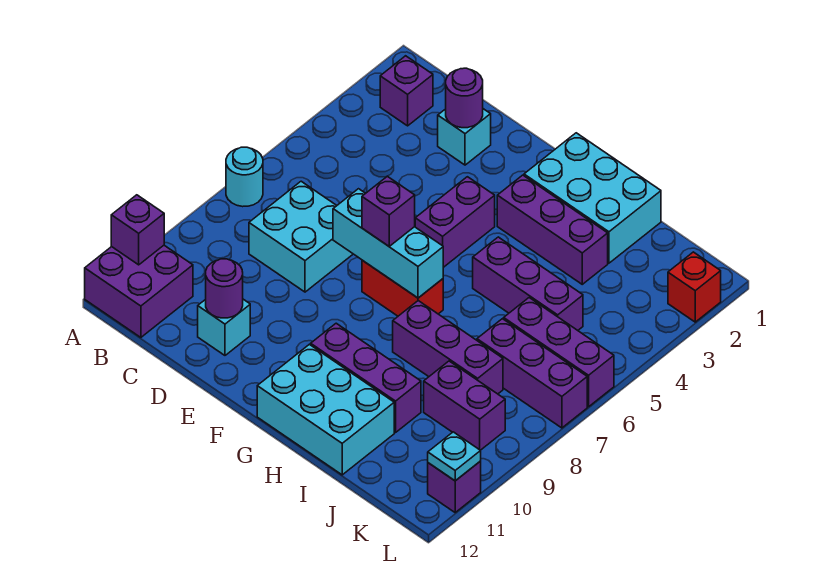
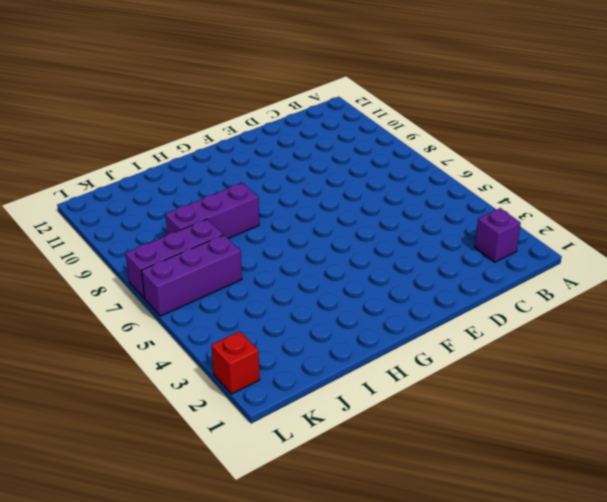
none -> cyan 1x1 round brick [226,147,263,207]
none -> purple 2x2 brick [85,245,193,337]
none -> cyan 2x2 brick [249,181,353,292]

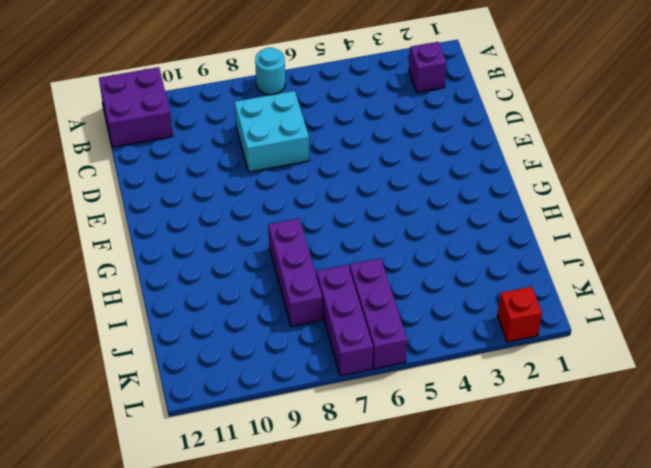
none -> cyan 1x1 brick [438,109,491,165]
none -> cyan 1x1 brick [198,299,250,355]
none -> purple 1x2 brick [415,177,495,267]

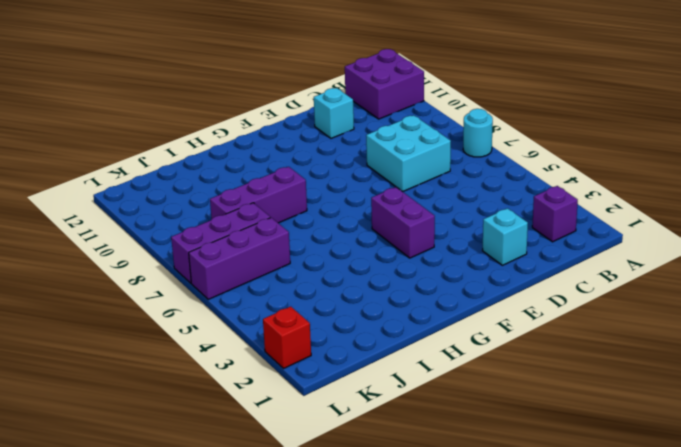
none -> red 1x2 brick [362,260,443,316]
none -> cyan 2x3 brick [524,133,661,263]
none -> purple 1x3 brick [497,175,608,284]

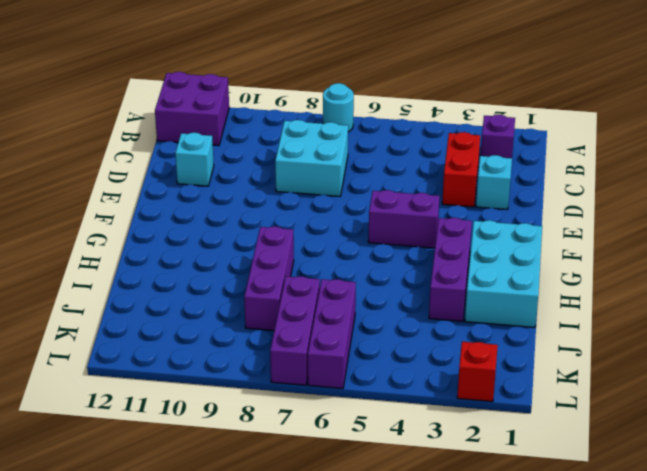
red 1x2 brick [442,132,480,207] -> red 1x2 brick moved to [362,260,443,316]
none -> purple 1x3 brick [311,323,421,433]
none -> cyan 2x3 brick [257,344,394,475]
none -> purple 1x3 brick [473,237,583,330]

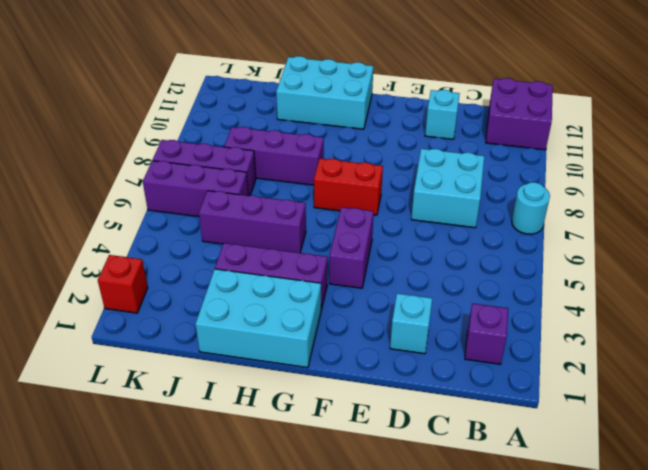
none -> purple 1x3 brick [311,323,421,433]
none -> purple 1x2 brick [424,361,505,450]
none -> purple 1x1 brick [428,461,481,512]

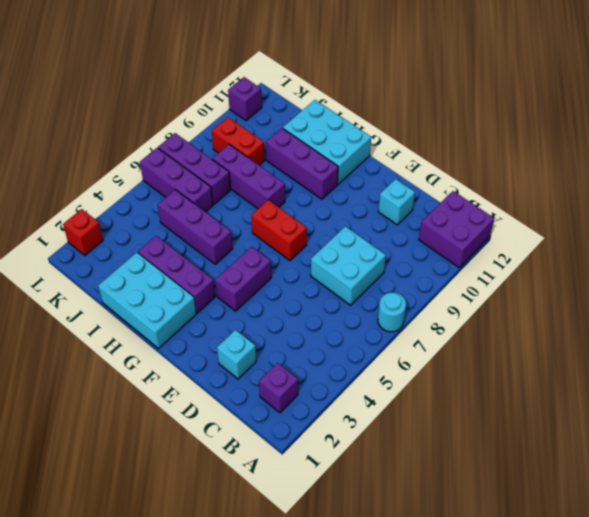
red 1x2 brick [212,117,265,165] -> purple 1x2 brick [424,361,505,450]
none -> purple 1x1 brick [111,195,164,265]
none -> purple 1x1 round brick [446,68,483,128]
none -> purple 1x1 round brick [206,259,243,318]

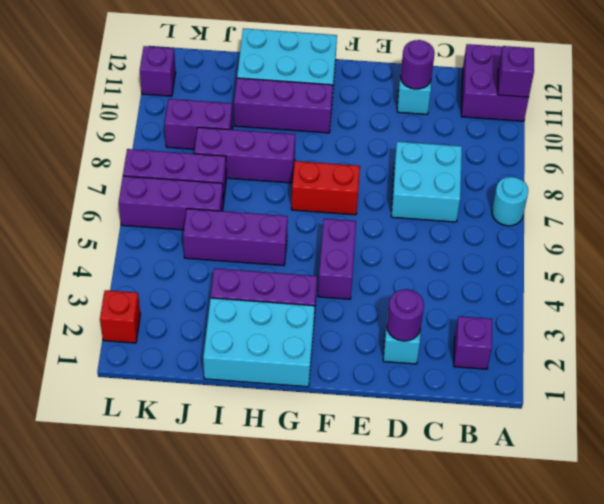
none -> cyan 1x3 brick [333,189,443,298]
none -> cyan 1x1 plate [428,432,481,481]
none -> purple 1x1 brick [362,176,415,246]

